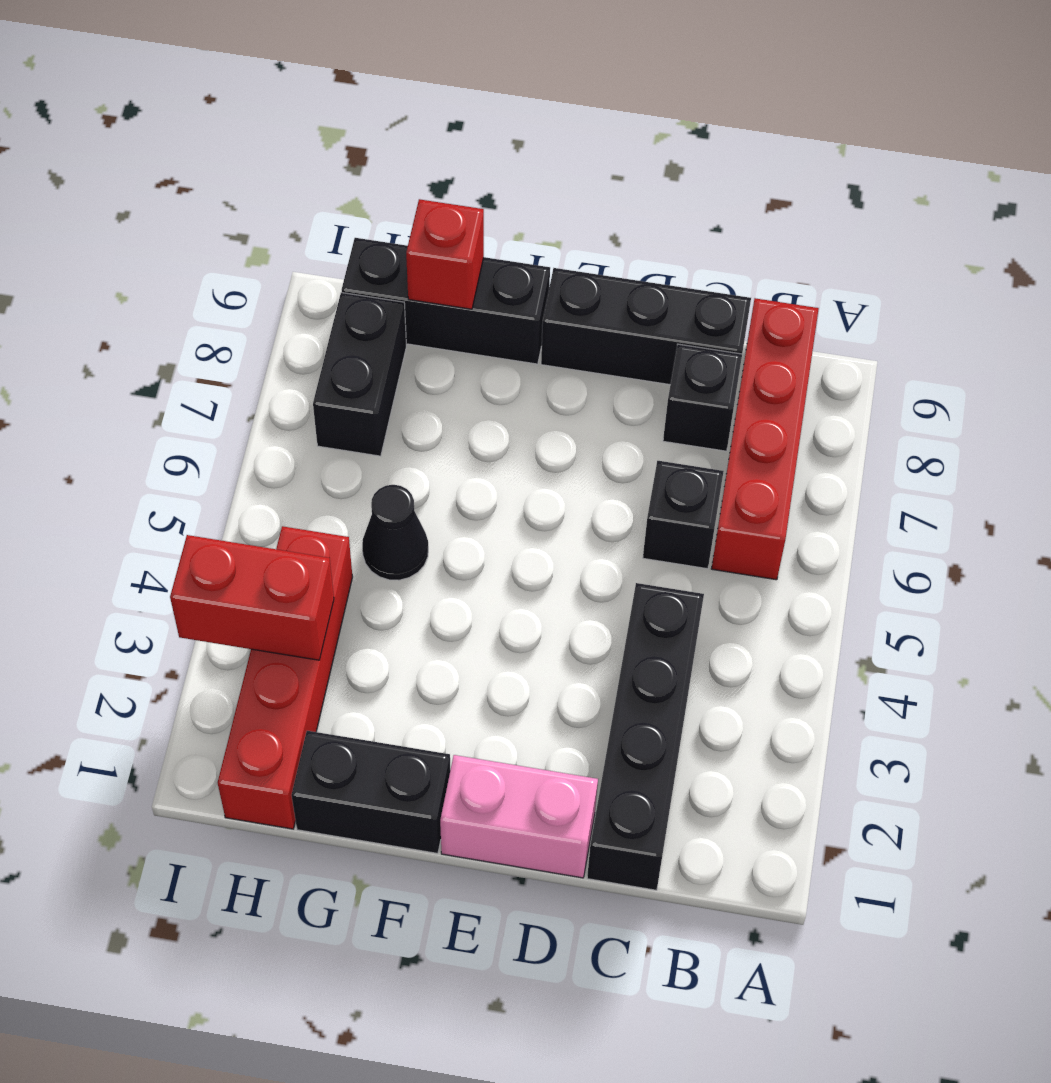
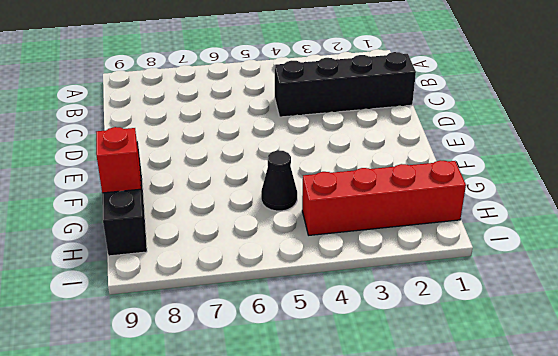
none -> red 1x4 brick [711,298,819,580]
none -> black 1x1 brick [643,461,724,569]
none -> black 1x1 brick [663,344,742,451]

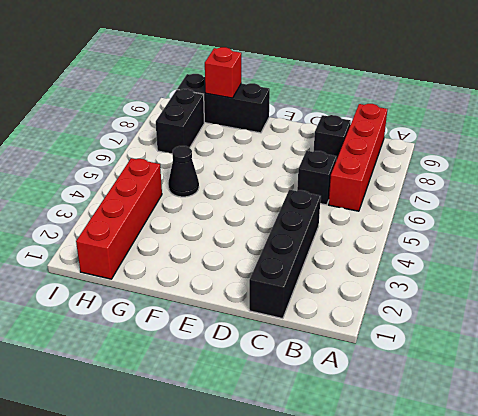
none -> black 1x3 brick [541,268,751,385]
none -> pink 1x2 brick [440,755,598,878]
none -> black 1x2 brick [291,731,450,853]

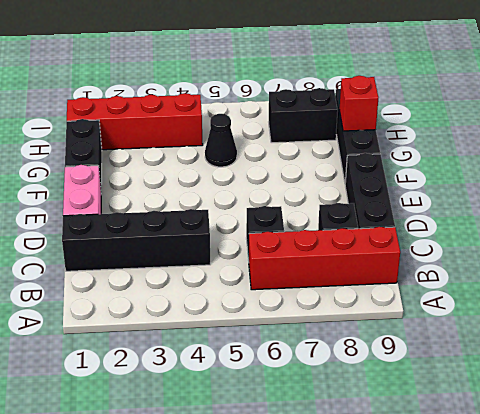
none -> red 1x2 brick [170,535,334,660]

